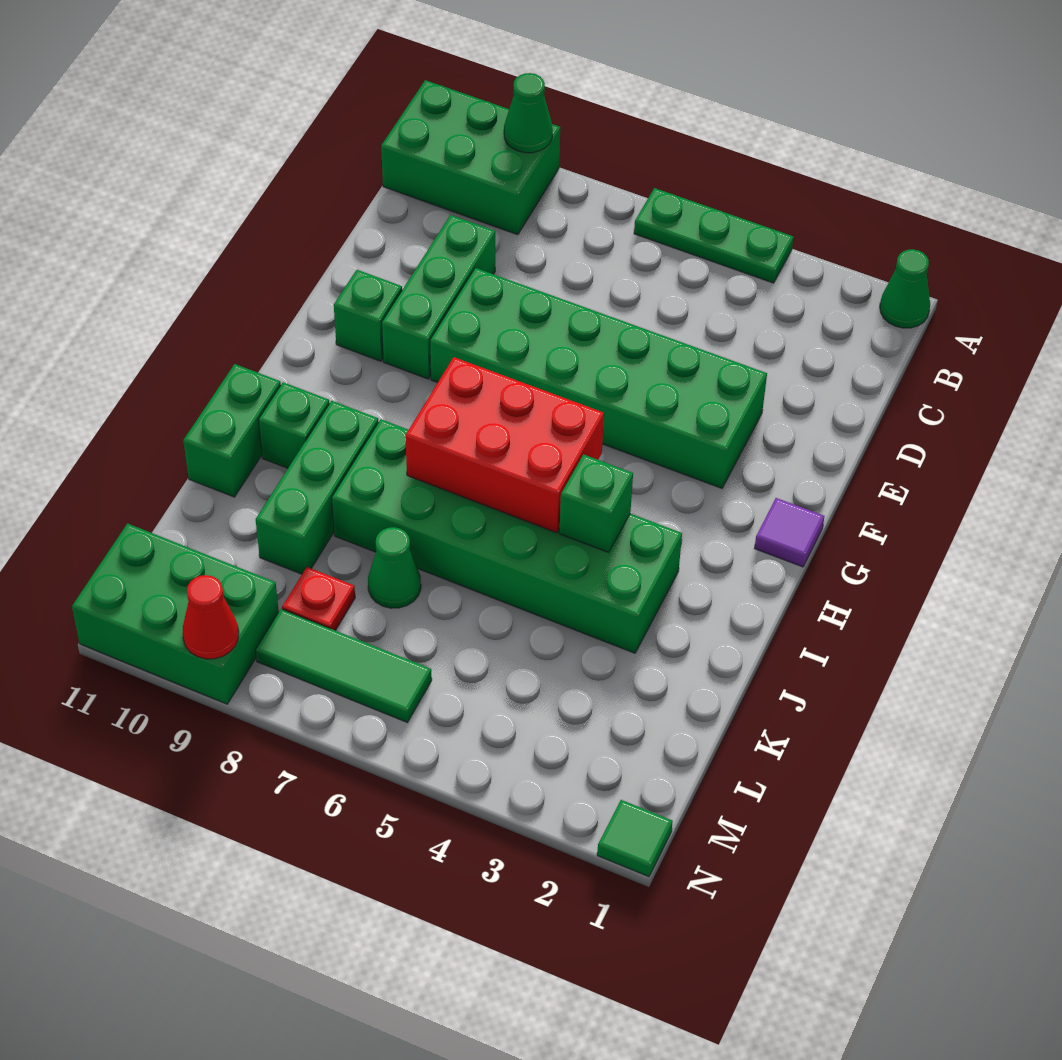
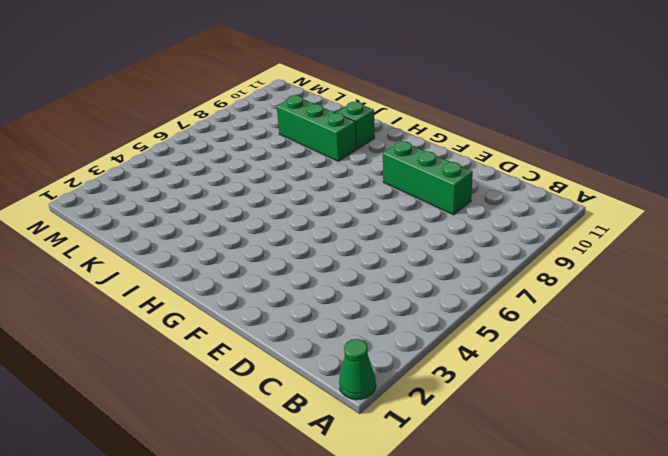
none -> green 1x3 plate [634,188,793,283]
none -> green 2x3 brick [381,80,560,235]
none -> green 2x6 brick [430,268,767,488]

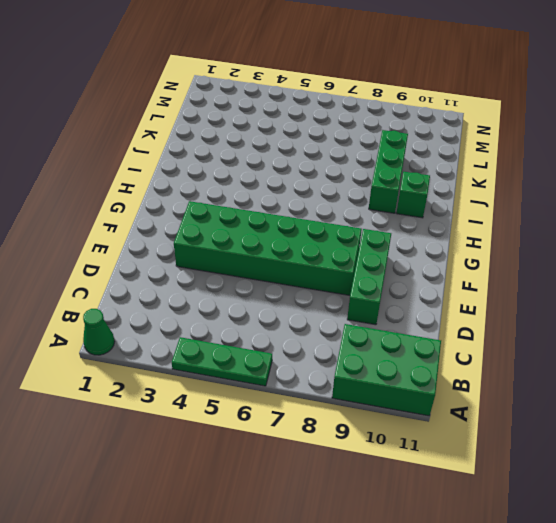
none -> green 1x1 brick [334,270,402,361]
none -> purple 1x1 tile [755,498,824,567]
none -> green 2x6 brick [332,419,682,653]

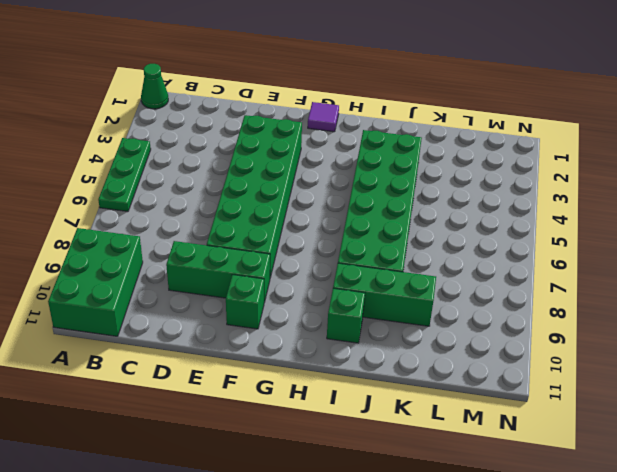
none -> green 1x2 brick [183,364,281,497]
none -> green 1x1 cone [368,527,421,608]
none -> red 1x1 plate [282,567,355,631]

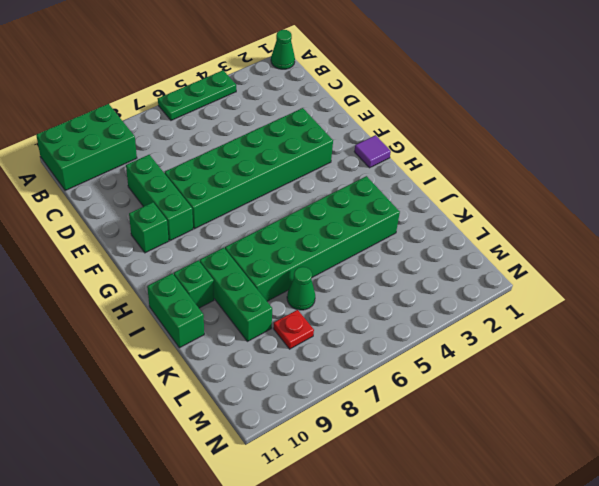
none -> green 1x3 tile [255,609,432,723]
none -> green 2x3 brick [72,524,279,704]
none -> green 1x1 tile [597,800,673,877]

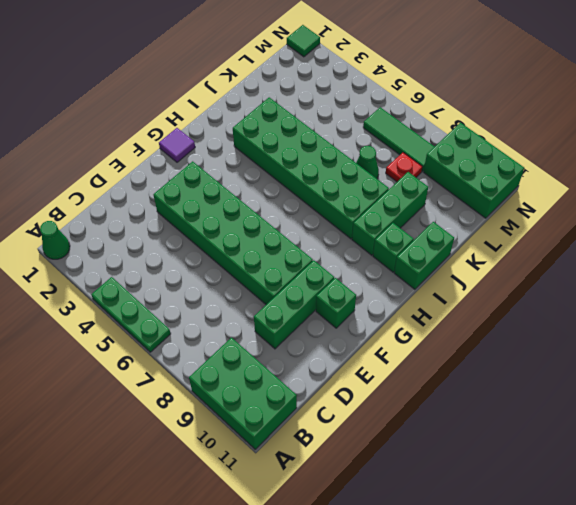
none -> green 1x1 cone [504,73,553,153]
none -> red 2x3 brick [405,357,604,533]
none -> green 1x1 brick [559,455,633,552]

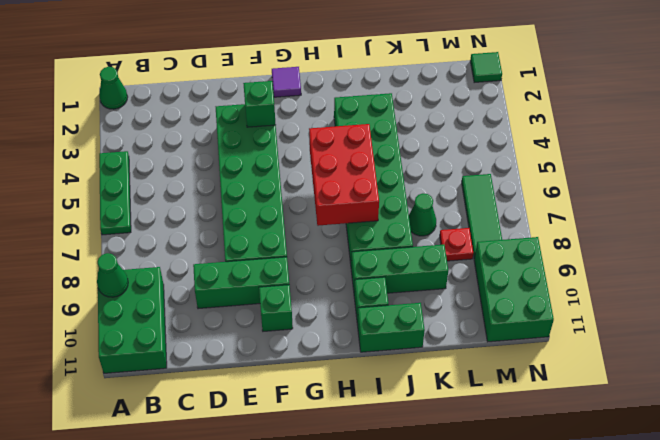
green 1x1 brick [243,81,276,127] -> green 1x1 brick moved to [559,455,633,552]
none -> red 1x1 cone [183,575,239,659]

